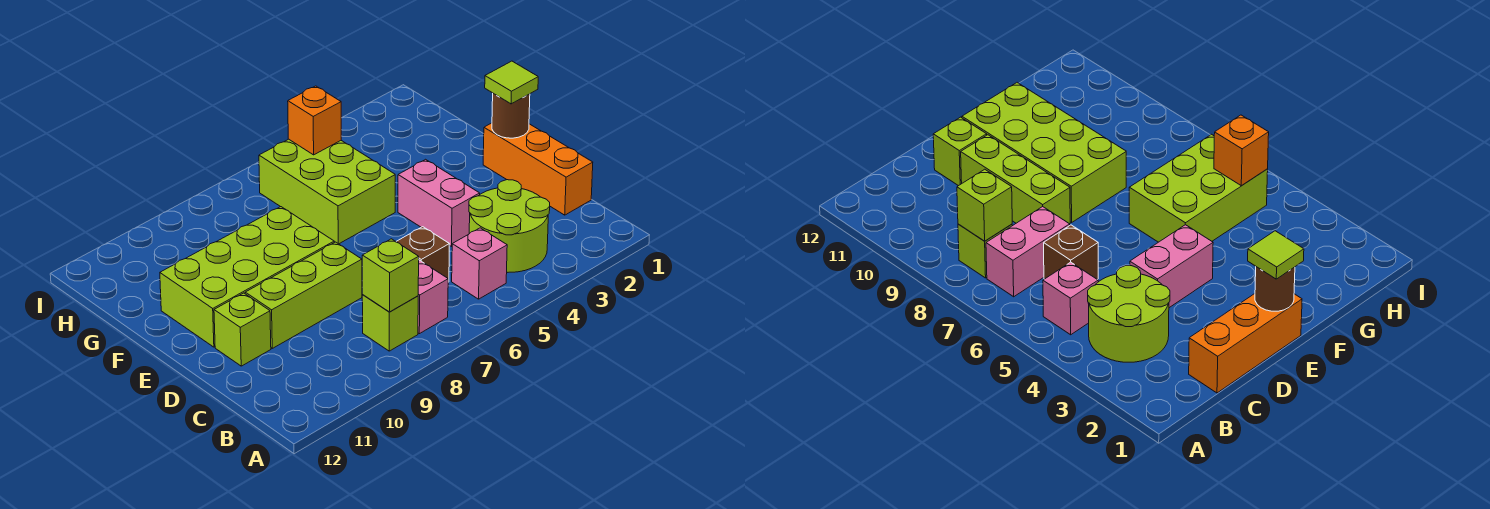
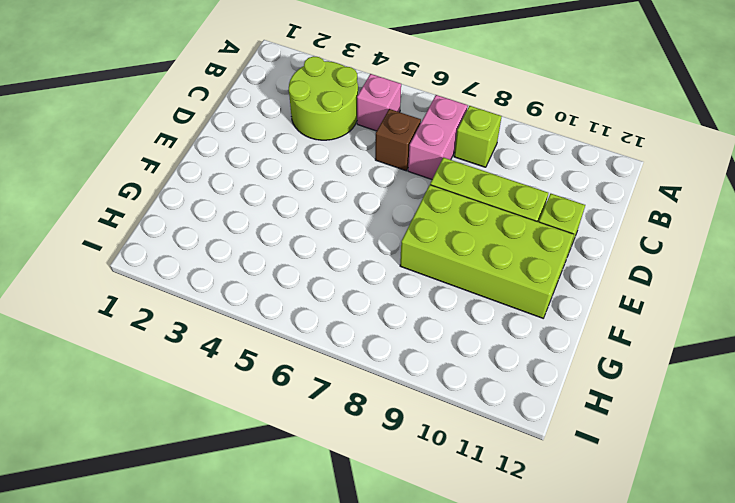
none -> orange 1x3 brick [483,123,593,215]
none -> pink 1x2 brick [398,159,480,246]
none -> lime 2x3 brick [259,139,395,244]

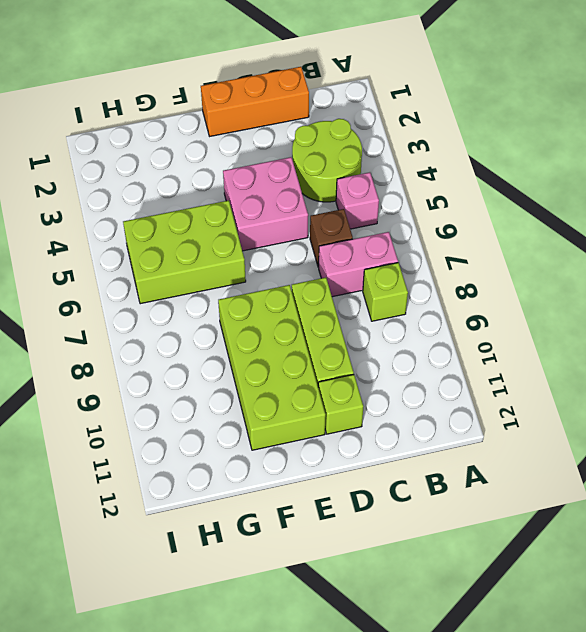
pink 2x2 brick [223,157,308,251] -> pink 1x2 brick [398,159,480,246]
none -> lime 1x1 brick [362,239,419,312]
none -> brown 1x1 round brick [492,93,530,138]
none -> orange 1x1 brick [288,86,341,155]

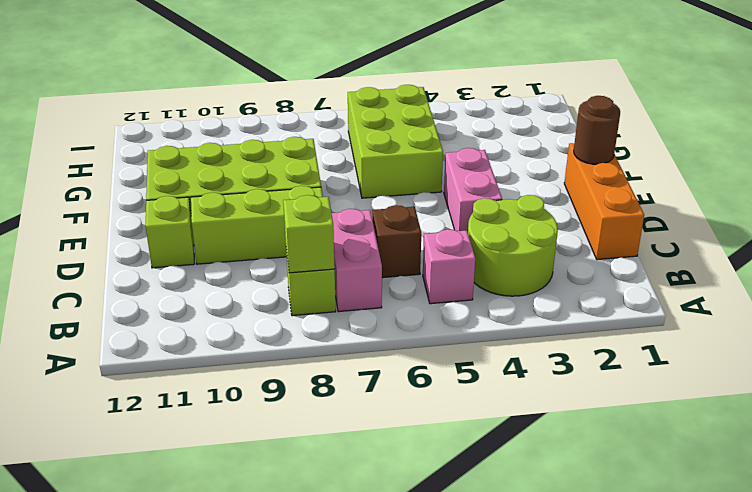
none -> orange 1x1 brick [288,86,341,155]
none -> lime 1x1 tile [485,61,538,104]

